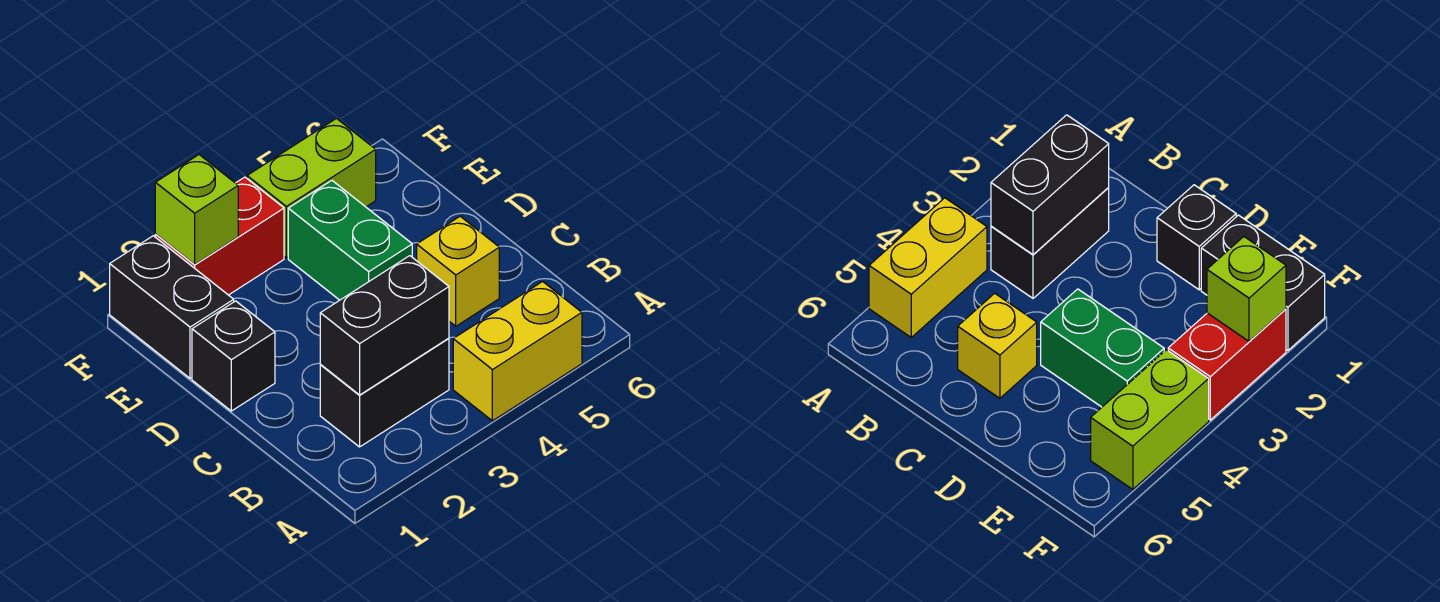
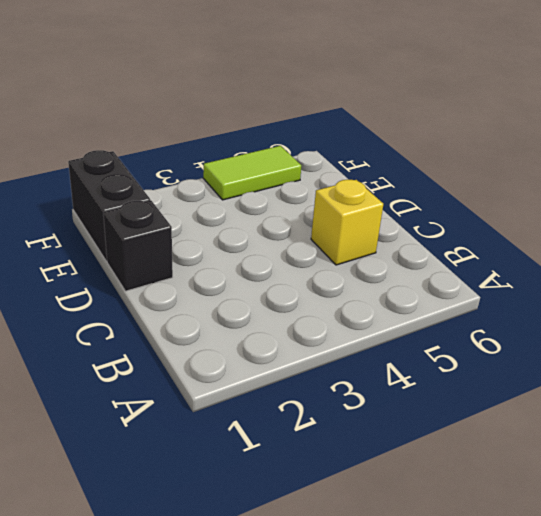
lime 1x2 tile [203,146,302,200] -> lime 1x2 brick [247,119,376,258]
none -> yellow 1x2 brick [453,281,582,421]
none -> black 1x2 brick [320,338,449,447]

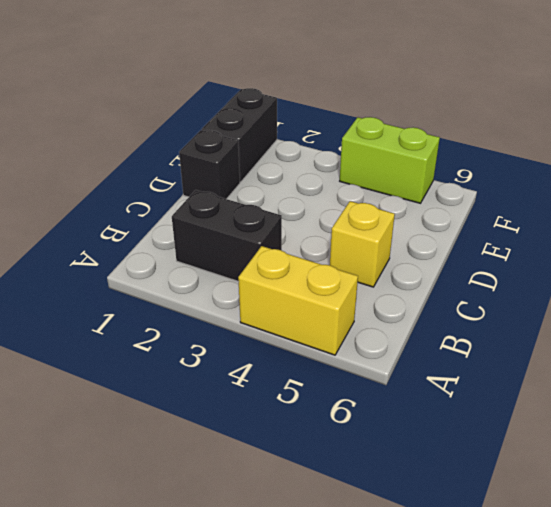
none -> green 1x2 brick [288,181,412,300]
none -> red 1x2 brick [155,177,284,295]

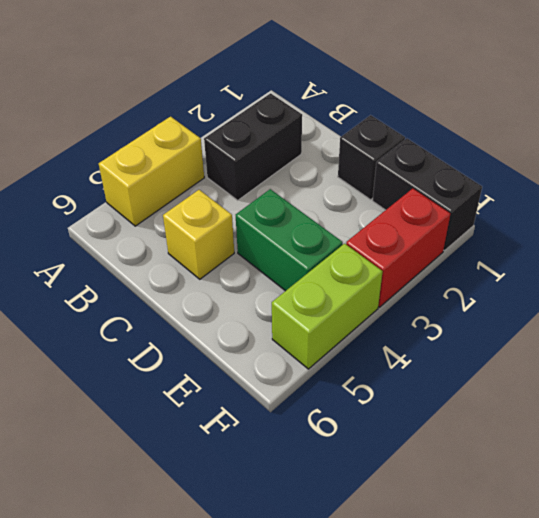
none -> black 1x2 brick [320,256,449,395]
none -> lime 1x1 brick [155,155,238,264]

